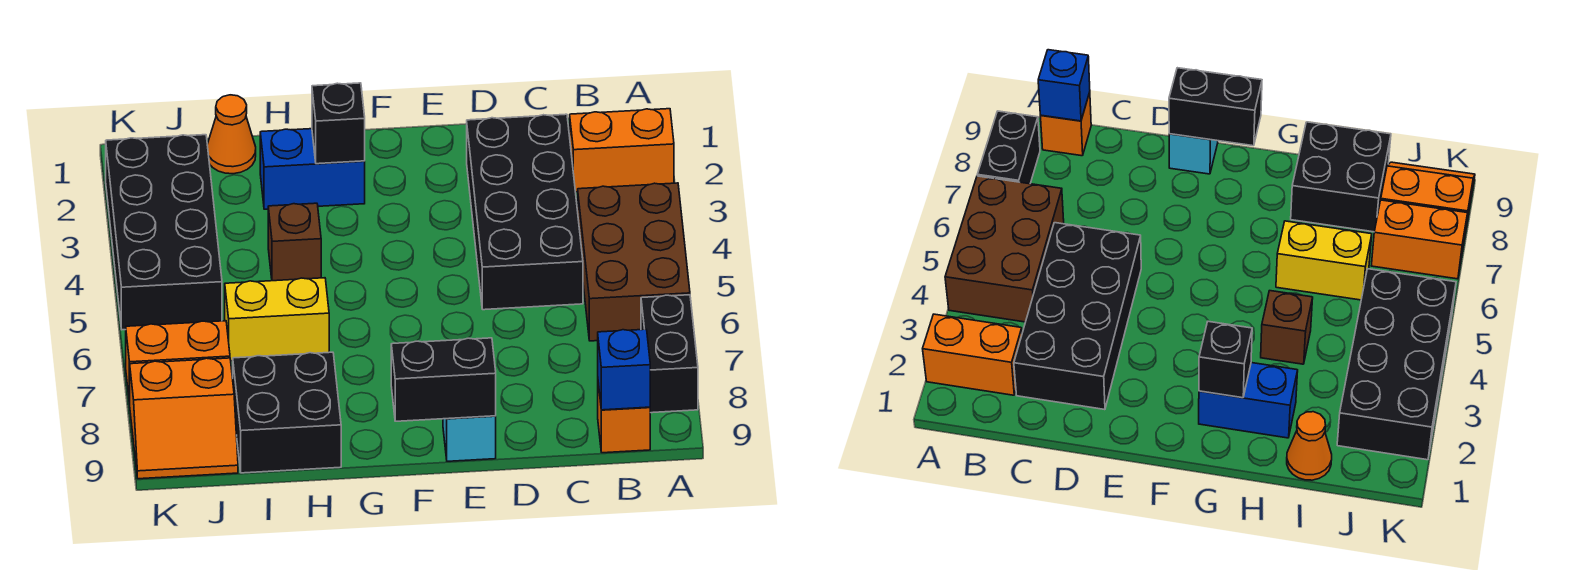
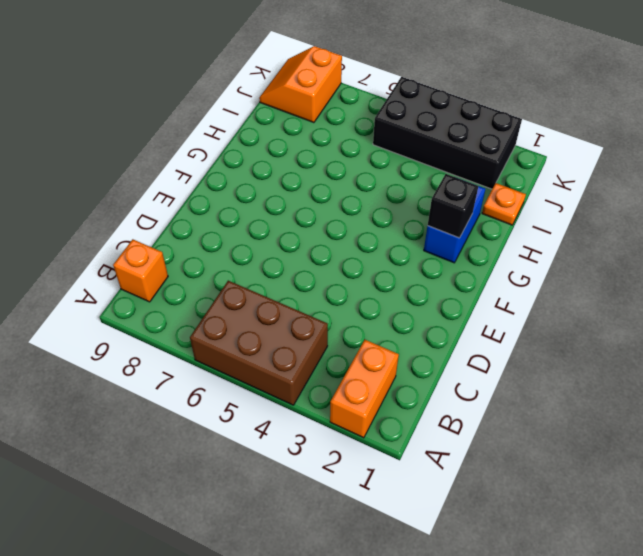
orange 1x1 plate [482,183,526,225] -> orange 1x1 cone [207,95,256,174]
none -> black 1x2 brick [641,295,698,413]
none -> black 2x4 brick [467,114,583,310]
none -> cyan 1x1 brick [443,416,496,461]

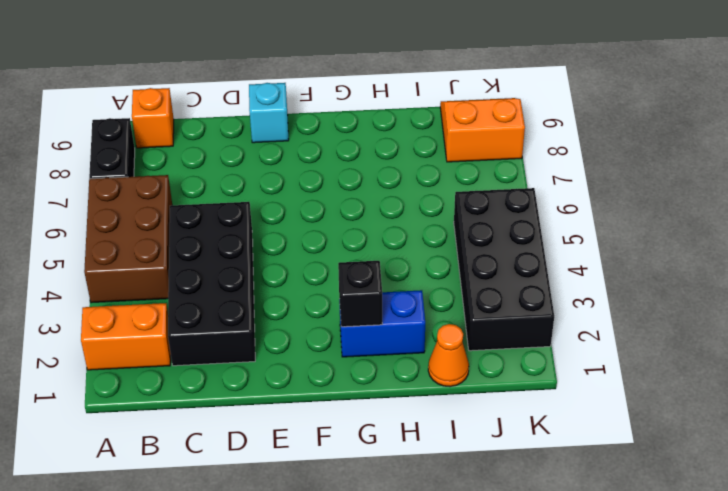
none -> brown 1x1 brick [268,203,321,281]
none -> yellow 1x2 brick [225,278,329,361]
none -> black 2x2 brick [233,352,341,473]

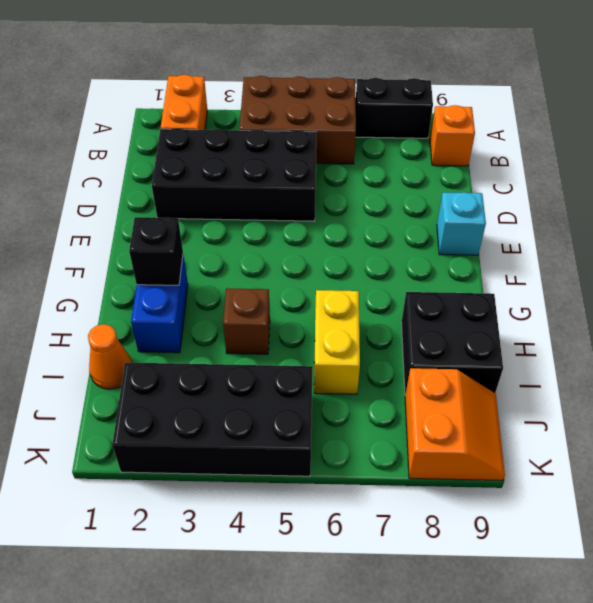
none -> orange 1x2 brick [126,321,230,404]
none -> blue 1x1 brick [598,329,650,410]
none -> black 1x2 brick [391,338,496,421]

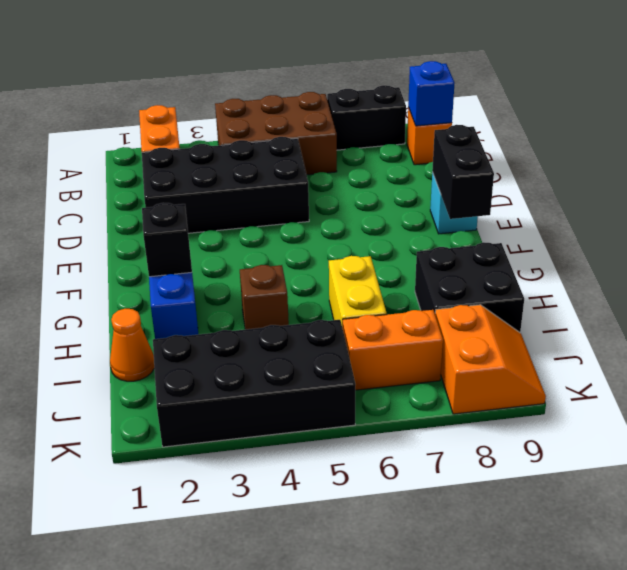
orange 1x2 brick [343,310,443,390] -> orange 1x2 brick turned to [126,321,230,404]

